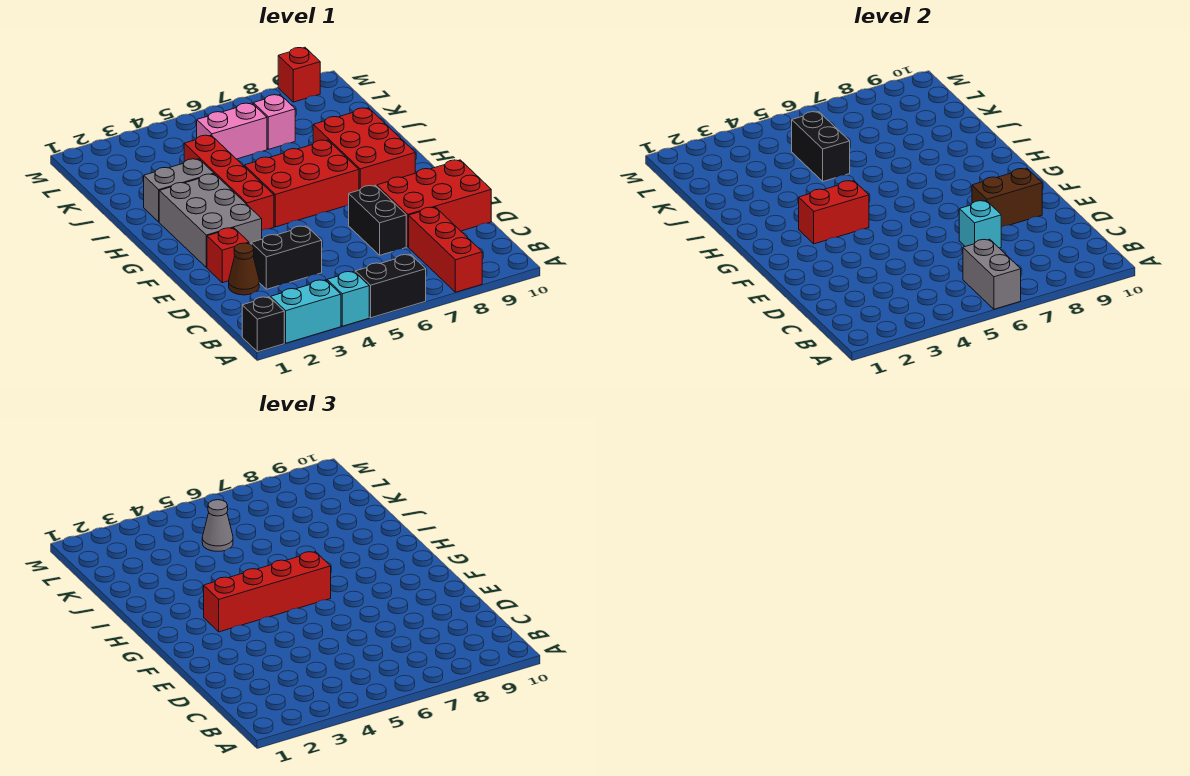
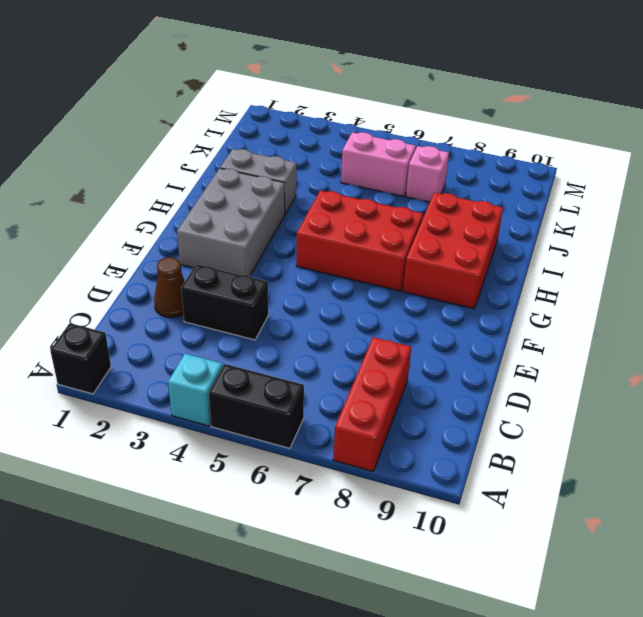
none -> cyan 1x2 brick [271,280,341,343]
none -> black 1x2 brick [349,185,406,255]
none -> red 2x3 brick [377,160,491,247]

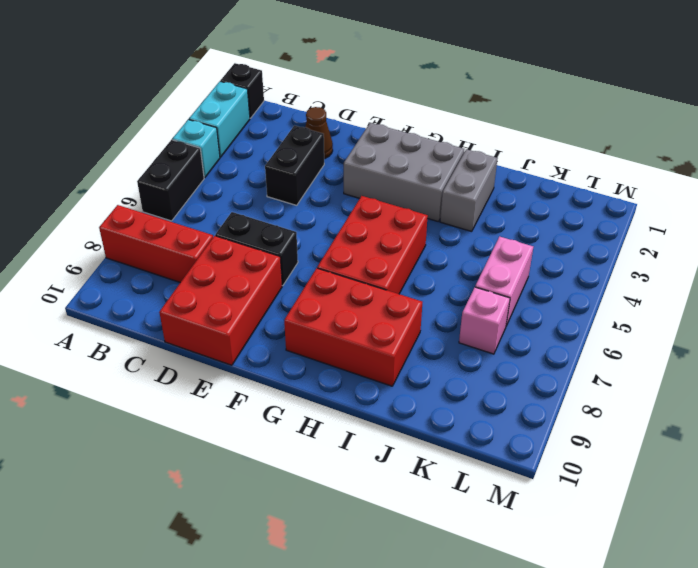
none -> red 1x1 brick [207,228,249,283]
none -> red 1x4 brick [184,135,274,230]
none -> red 1x1 brick [278,47,320,102]

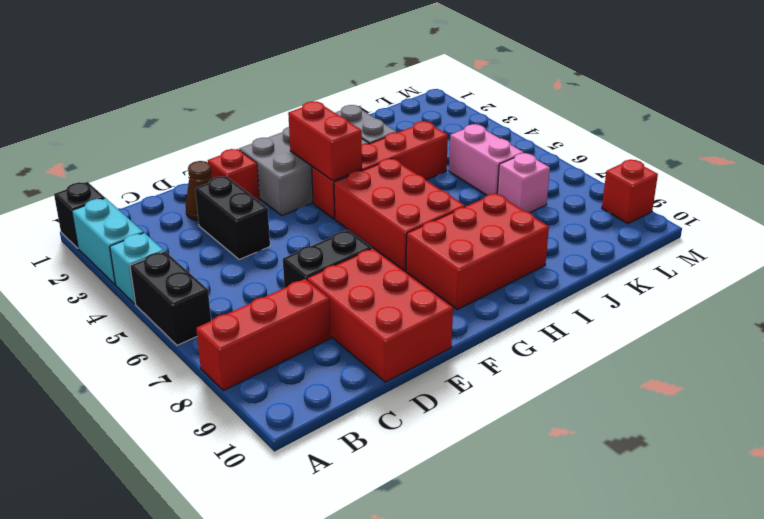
none -> grey 1x2 brick [963,239,1021,309]
none -> cyan 1x1 brick [959,201,1001,248]
none -> brown 1x2 brick [972,169,1042,227]

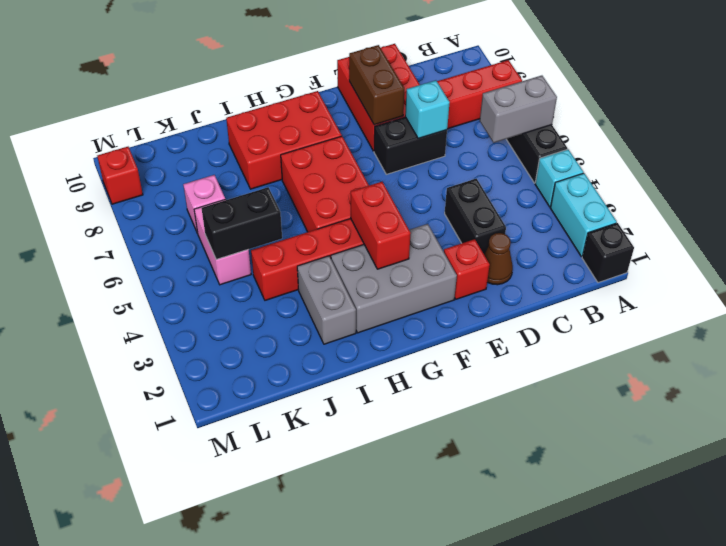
none -> red 1x4 brick [204,552,331,632]
none -> grey 1x1 cone [202,500,233,551]

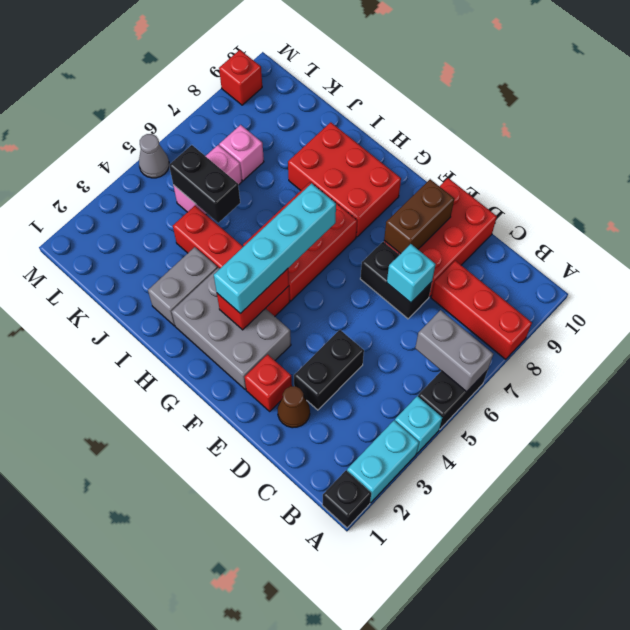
cyan 1x4 brick [214,183,336,314] -> red 1x4 brick [204,552,331,632]
grey 1x1 cone [139,134,169,178] -> grey 1x1 cone moved to [202,500,233,551]

